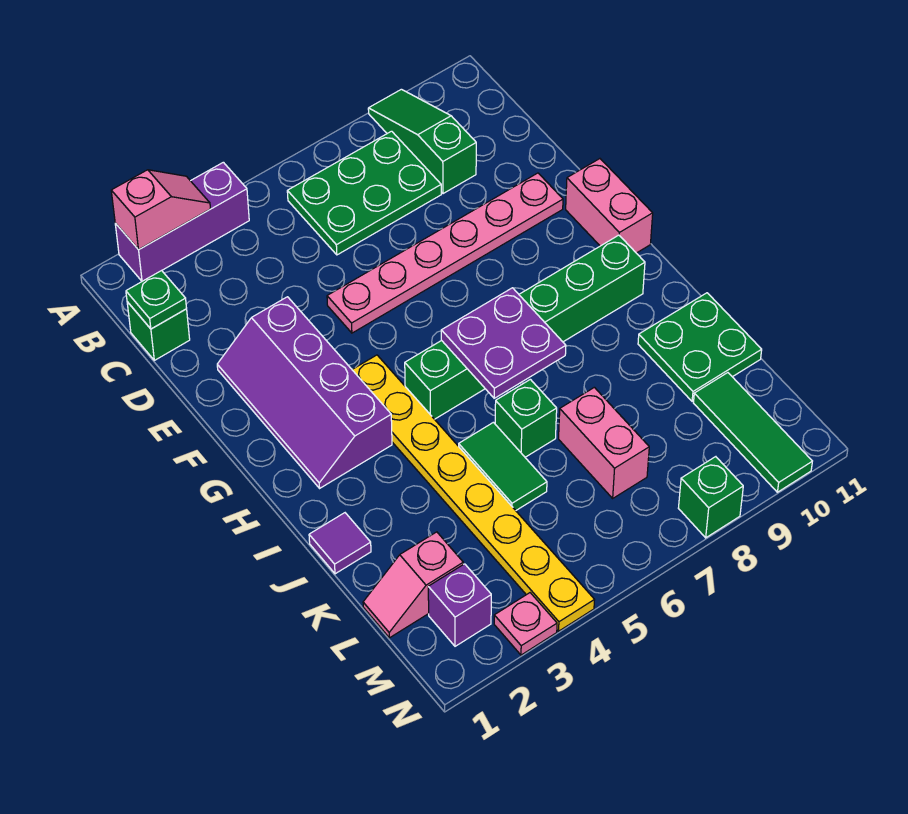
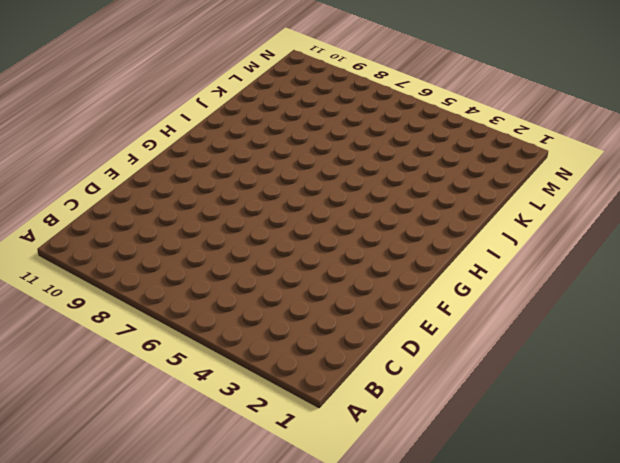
none -> purple 1x3 brick [115,162,249,281]
none -> green 1x3 slope [368,89,476,194]
none -> green 2x3 plate [287,131,441,255]

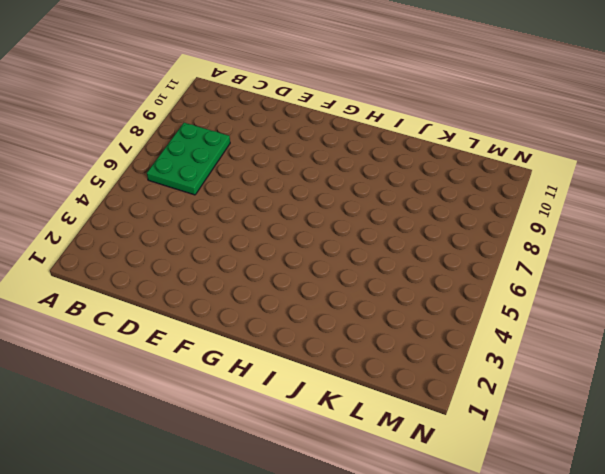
none -> purple 1x3 brick [115,162,249,281]
none -> green 1x3 slope [368,89,476,194]
none -> green 1x1 brick [127,302,190,360]

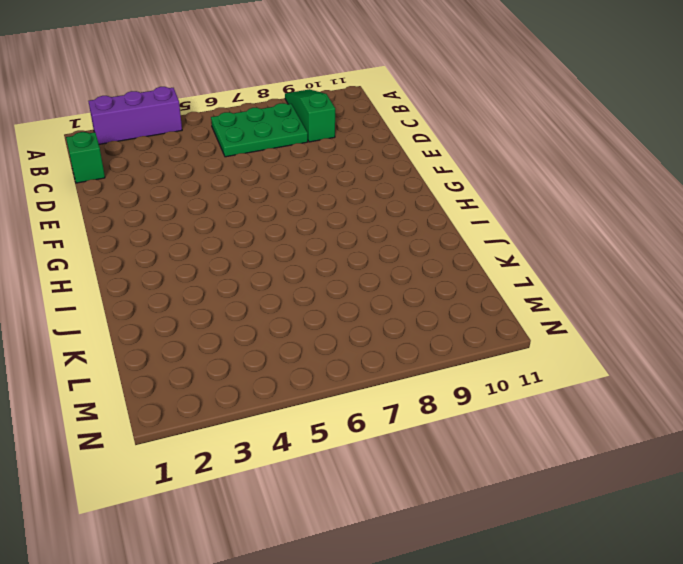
none -> purple 2x4 slope [217,297,392,488]
none -> pink 1x6 plate [327,173,563,333]
none -> pink 1x2 brick [566,159,653,253]

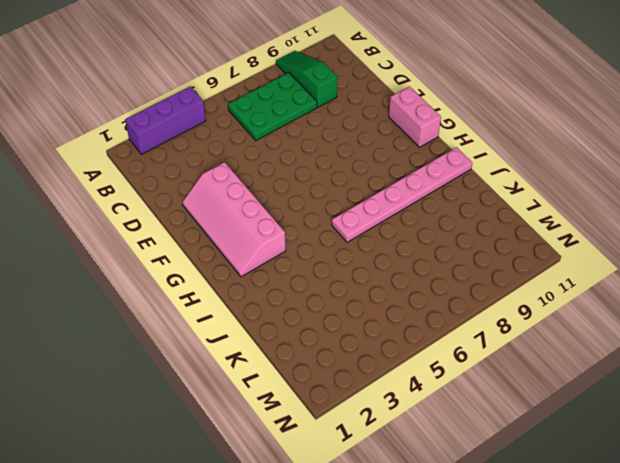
pink 2x4 slope [182,162,286,277] -> purple 2x4 slope [217,297,392,488]
pink 1x6 plate [332,147,472,242] -> pink 1x6 plate moved to [327,173,563,333]
none -> green 1x1 brick [127,302,190,360]
none -> yellow 1x8 plate [352,355,594,631]
none -> green 1x6 brick [405,235,645,419]

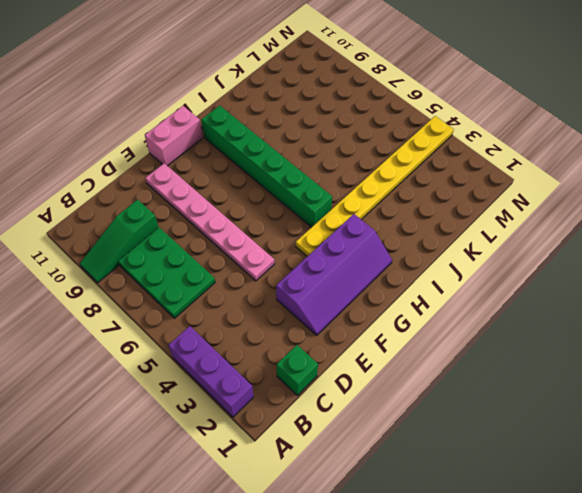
none -> purple 1x1 tile [309,513,371,574]
none -> green 1x2 tile [459,422,547,510]
none -> green 1x1 brick [495,379,557,457]

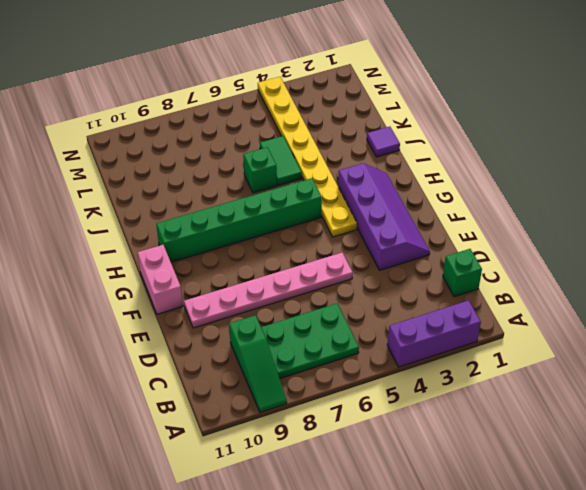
none -> green 2x2 plate [638,293,762,401]
none -> pink 1x2 brick [559,387,649,498]
none -> pink 1x2 slope [363,532,463,638]

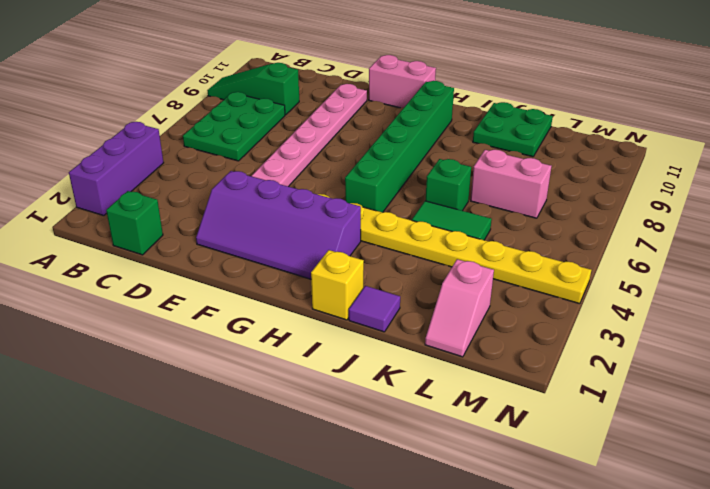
yellow 1x1 brick [311,250,364,320] -> none
none -> green 1x3 tile [694,373,812,492]
none -> purple 1x1 brick [428,564,491,646]
none -> pink 1x1 plate [494,593,557,655]

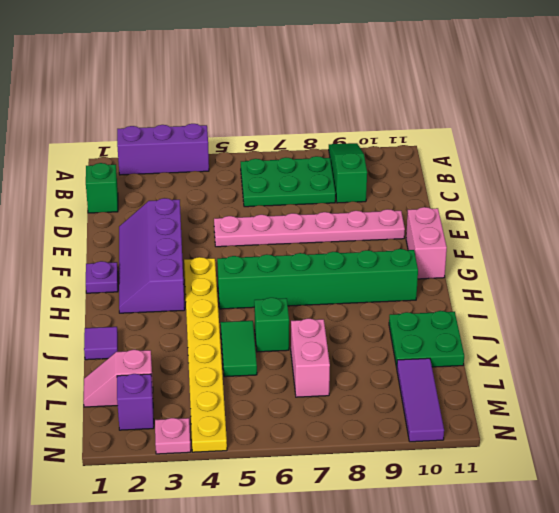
purple 1x1 plate [86,261,118,293] -> none
purple 1x3 tile [397,358,444,442] -> green 1x3 tile [694,373,812,492]
none -> green 1x1 brick [678,457,743,538]
none -> pink 1x2 slope [111,170,210,250]
none -> green 1x1 plate [126,271,187,329]

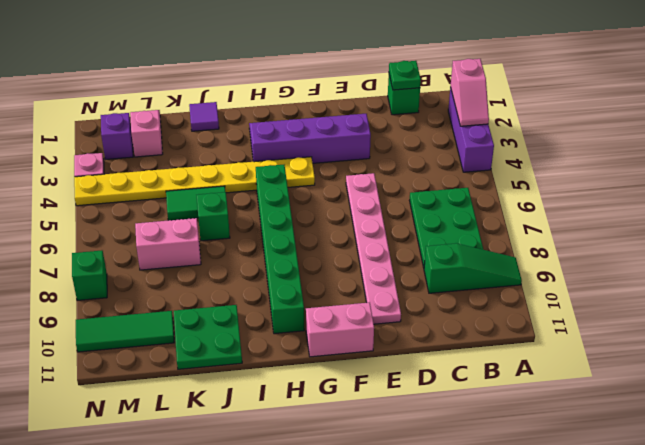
none -> purple 2x2 plate [441,288,566,398]

